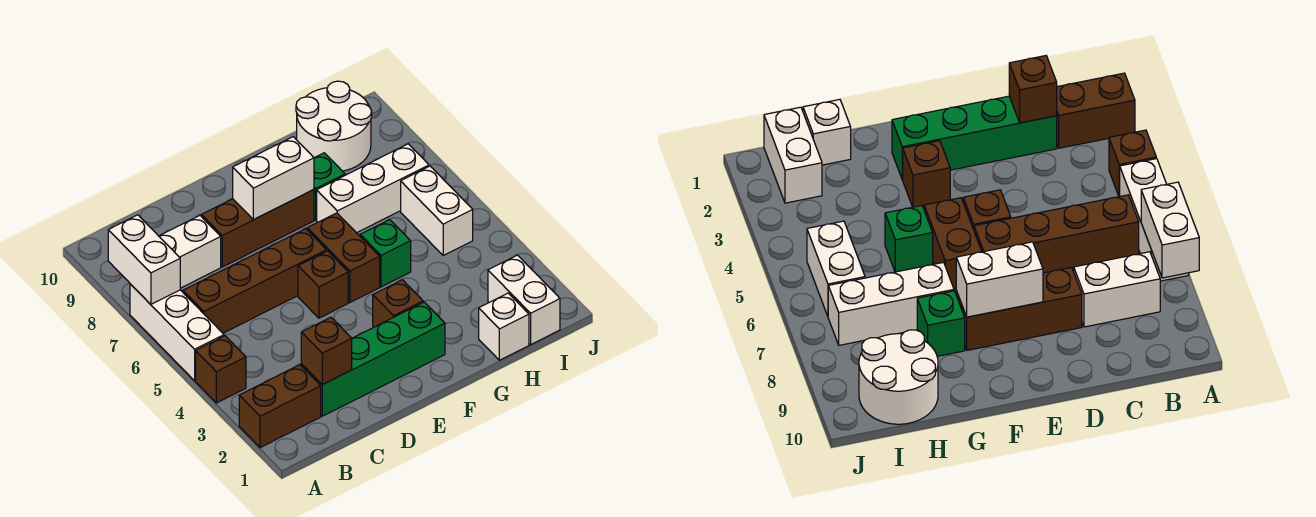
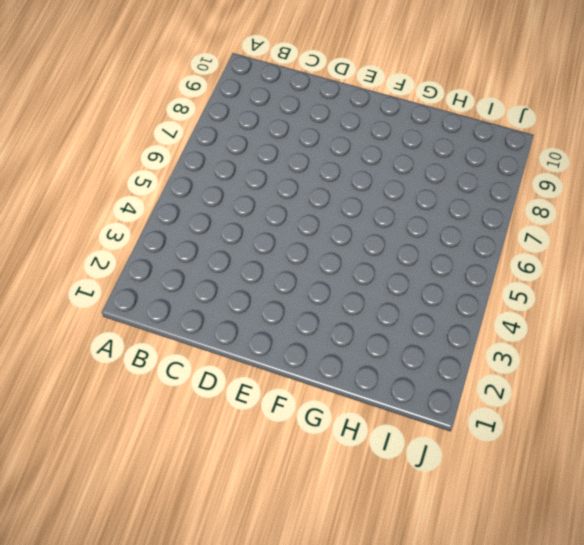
none -> brown 1x2 brick [239,365,321,448]
none -> brown 1x1 brick [196,336,246,403]
none -> white 1x3 brick [130,284,224,381]

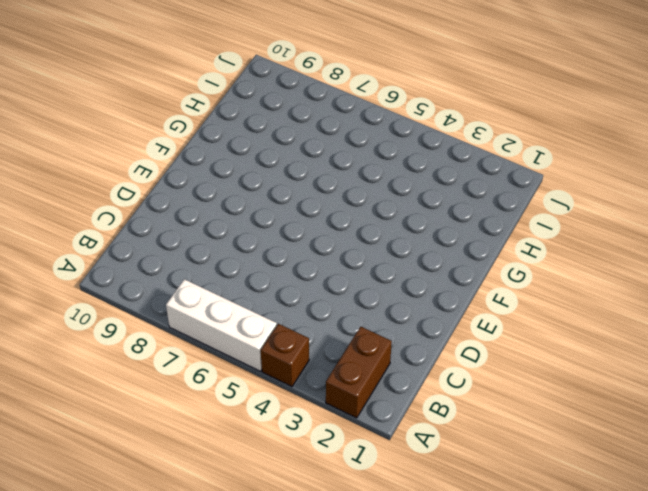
none -> brown 1x4 brick [183,229,327,333]
none -> white 1x2 brick [159,216,221,288]
none -> green 1x4 brick [301,302,445,416]

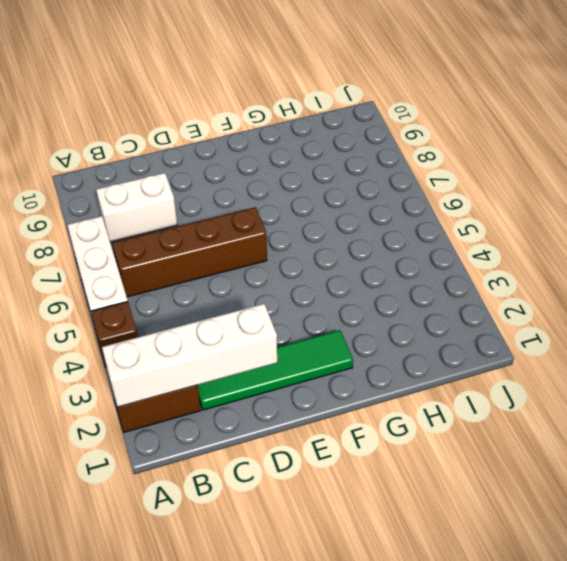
white 1x4 brick [102,304,277,407] -> brown 1x1 brick [301,317,352,385]
green 1x4 tile [198,330,353,410] -> green 1x4 brick [301,302,445,416]
none -> brown 1x3 brick [201,190,314,267]
none -> brown 1x1 brick [298,251,348,318]
none -> brown 1x1 brick [373,280,423,327]

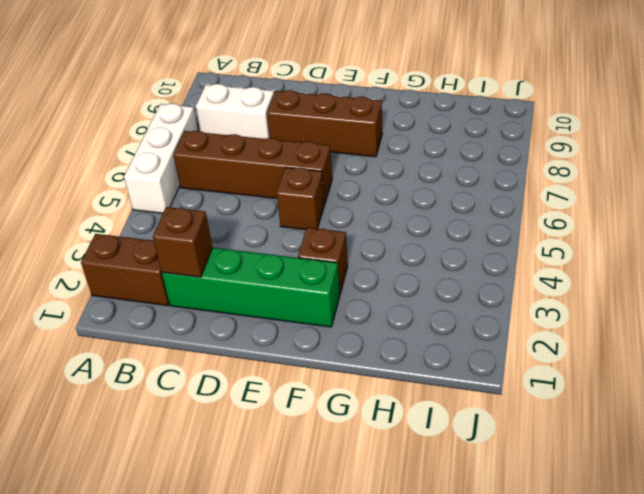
none -> brown 1x1 brick [196,336,246,403]
none -> brown 1x2 brick [307,213,380,302]
none -> green 1x1 brick [360,220,411,287]

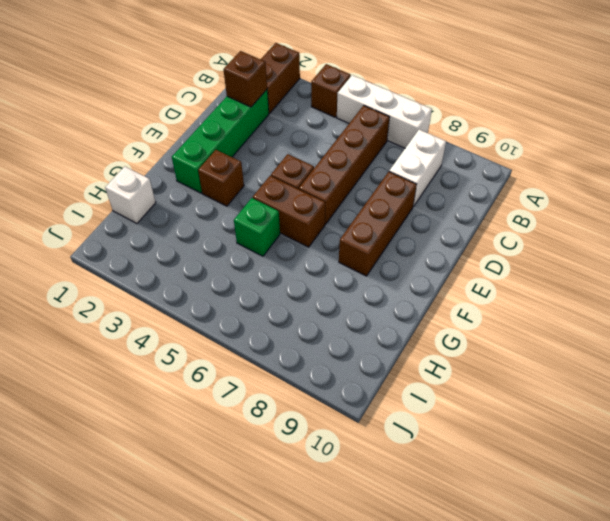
none -> white 1x3 brick [317,144,429,233]
none -> green 1x1 brick [314,153,345,220]
none -> white 2x2 round brick [296,81,372,171]

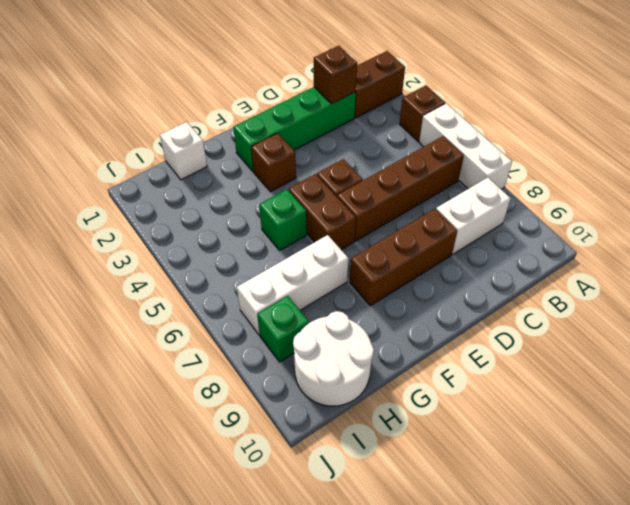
green 1x1 brick [257,296,309,362] -> green 1x1 brick moved to [314,153,345,220]
none -> white 1x2 brick [488,255,560,345]
none -> white 1x2 brick [401,166,473,255]
none -> white 1x2 brick [108,215,180,304]

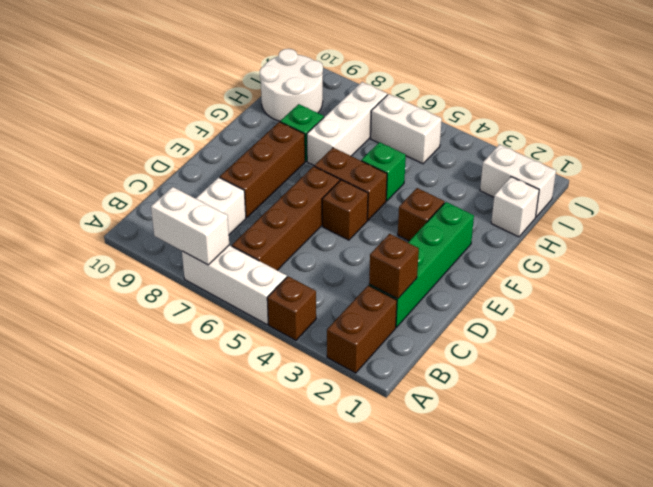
none -> white 1x2 brick [233,137,314,220]

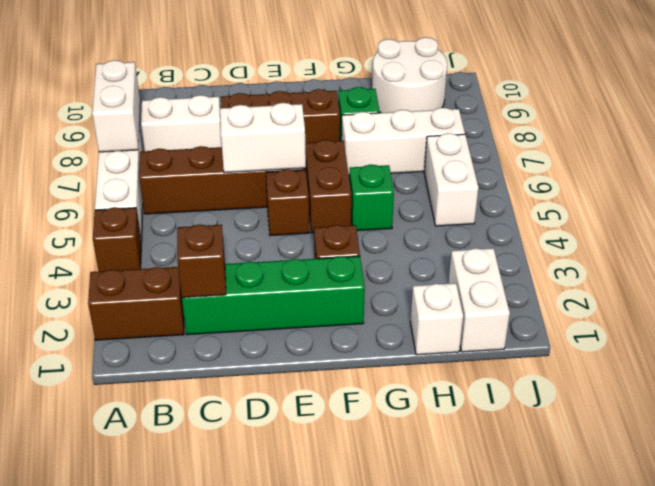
white 1x2 brick [220,103,306,173] -> white 1x2 brick moved to [233,137,314,220]

